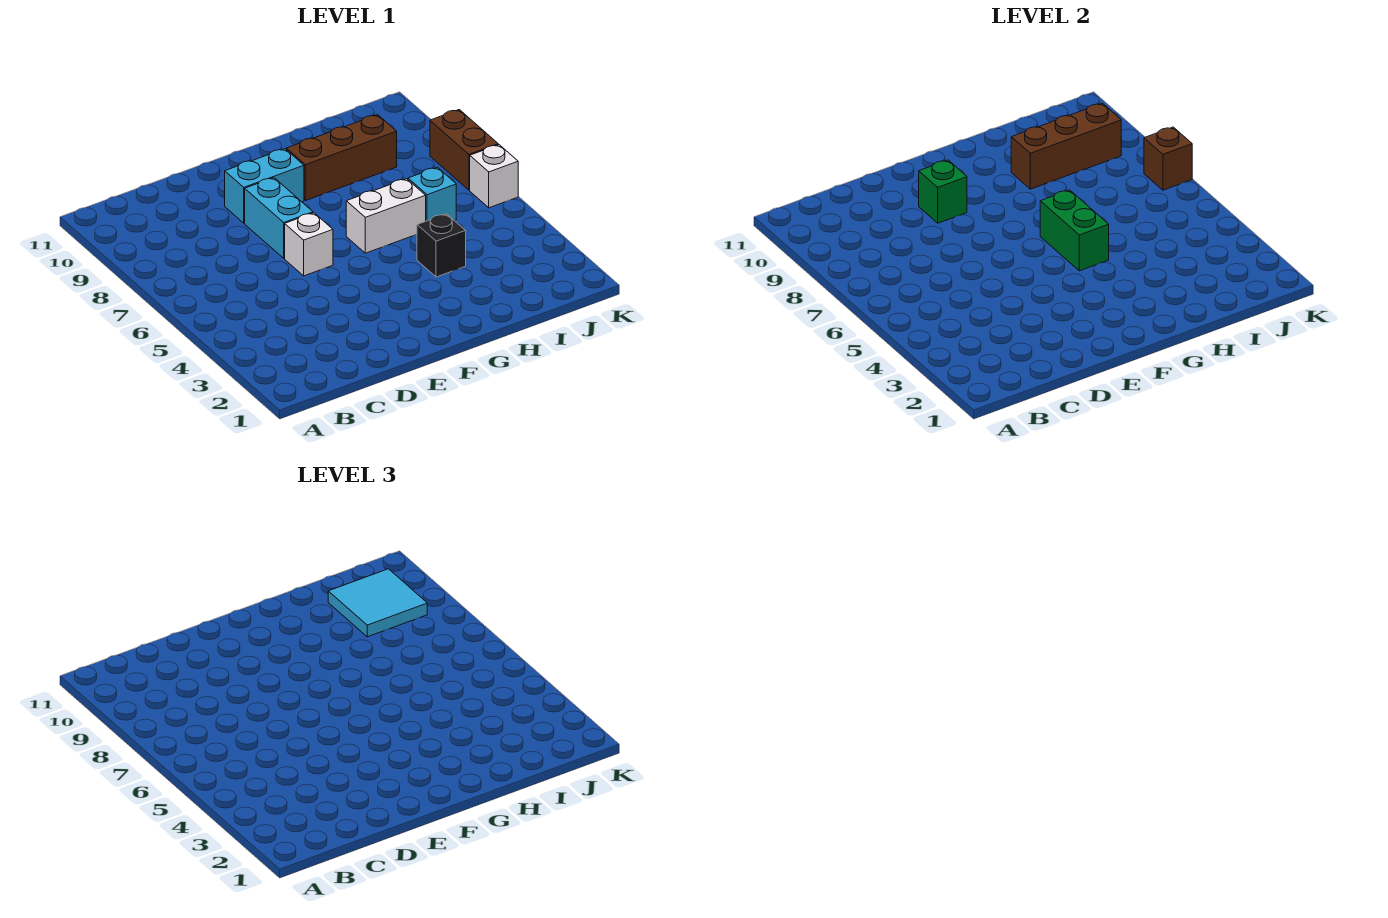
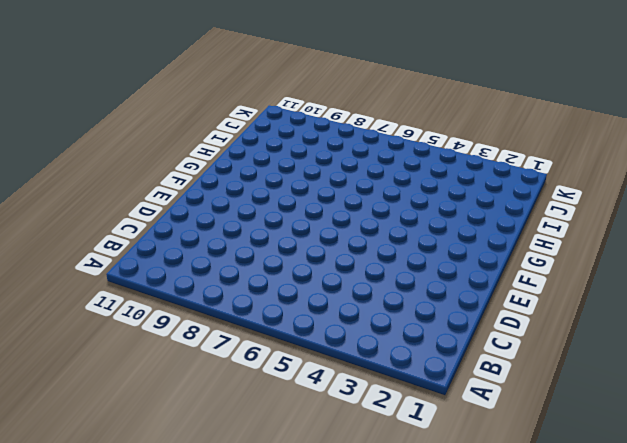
none -> white 1x1 brick [285,213,333,276]
none -> cyan 1x2 brick [245,178,313,258]
none -> cyan 1x2 brick [225,149,304,223]

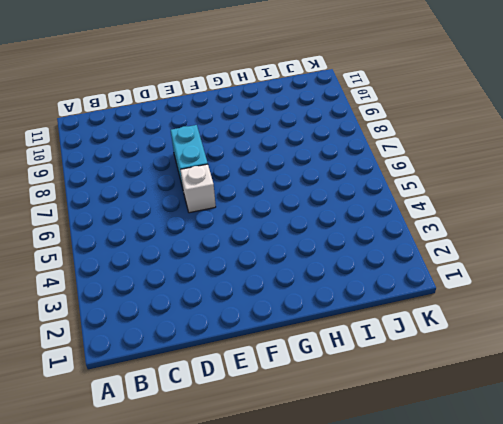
none -> cyan 1x2 brick [225,149,304,223]
none -> white 1x2 brick [346,179,426,253]
none -> brown 1x3 brick [286,115,397,201]

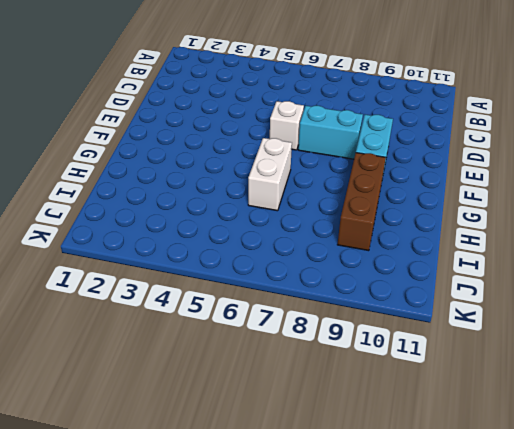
none -> black 1x1 brick [417,214,466,277]
none -> cyan 1x1 brick [408,167,456,221]
none -> white 1x1 brick [470,145,518,208]

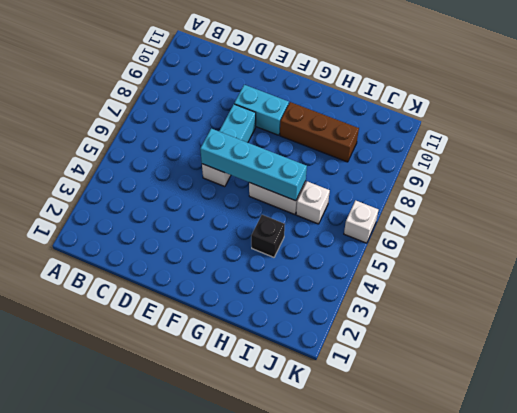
cyan 1x4 brick [200,129,307,201] -> green 1x2 brick [1040,190,1109,271]
white 1x1 brick [296,181,330,224] -> cyan 1x1 brick [408,167,456,221]
none -> brown 1x2 brick [430,110,498,190]
none -> green 1x1 brick [919,160,967,223]
none -> brown 1x3 brick [1011,103,1121,189]

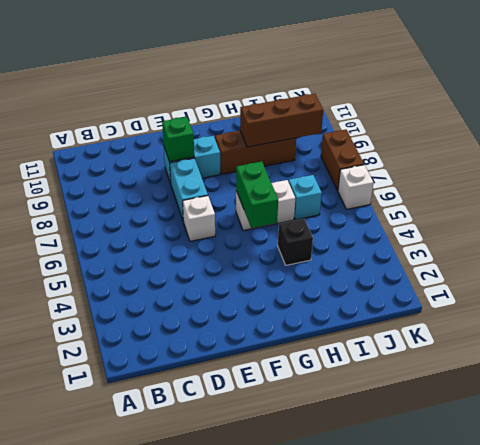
none -> brown 1x1 brick [1144,127,1192,190]
none -> cyan 2x2 tile [328,569,427,637]

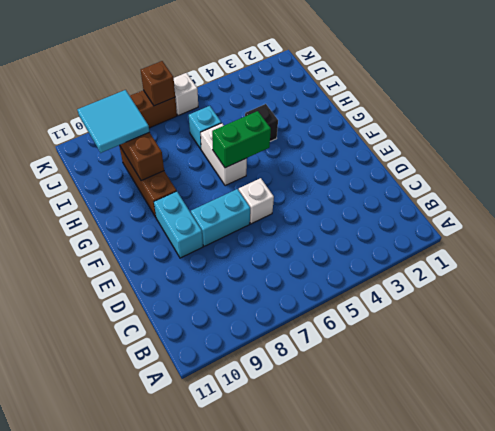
none -> green 1x1 brick [919,160,967,223]

